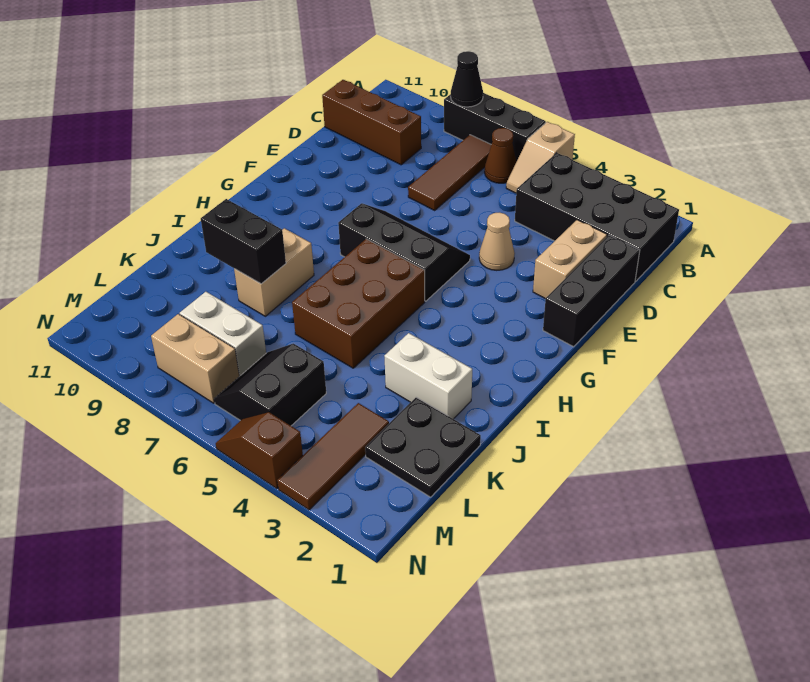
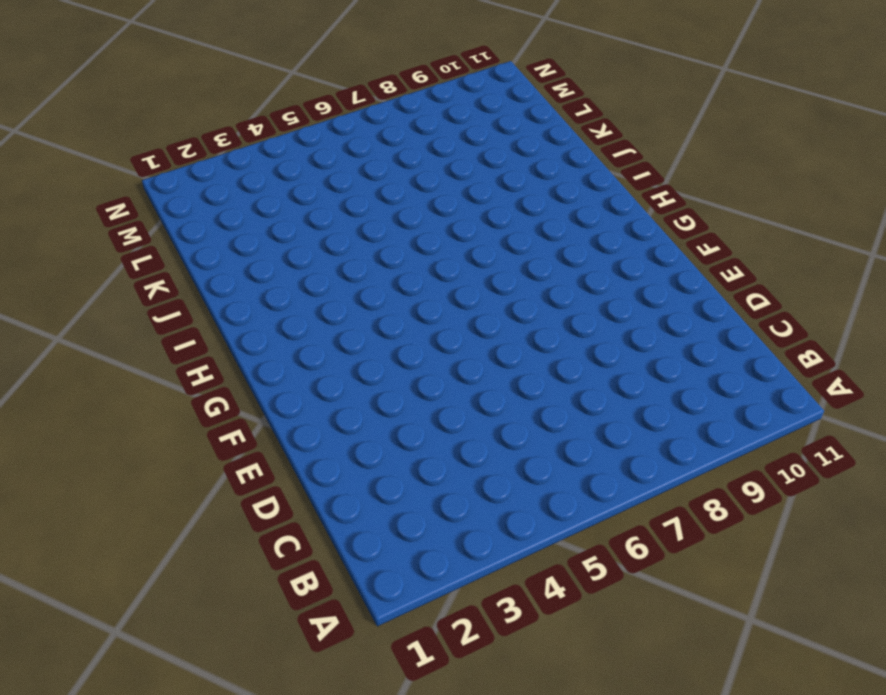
none -> tan 1x2 slope [506,122,575,193]
none -> black 1x3 brick [444,93,546,162]
none -> black 2x4 brick [515,153,679,281]

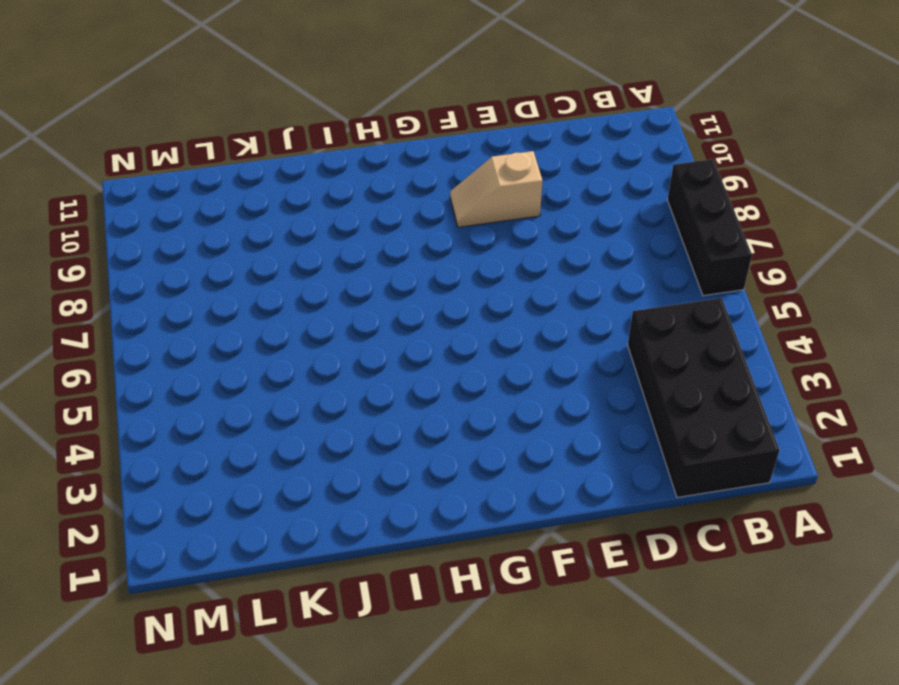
tan 1x2 slope [450,151,543,227] -> tan 1x2 slope moved to [506,122,575,193]
none -> brown 1x1 cone [485,128,516,183]
none -> brown 1x3 tile [408,135,491,210]
none -> brown 1x3 brick [322,80,421,165]

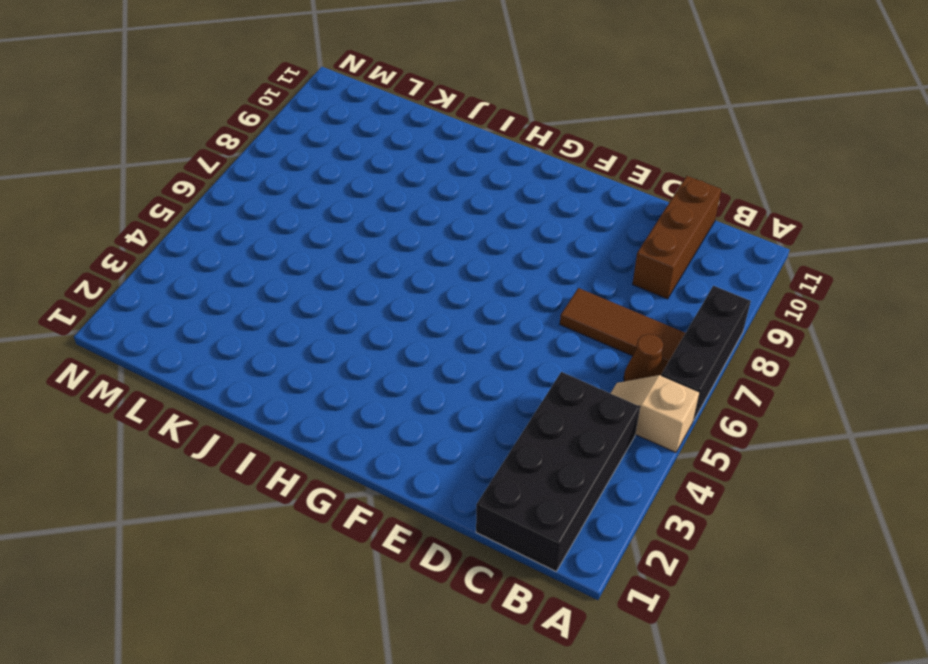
none -> black 1x3 brick [543,235,640,347]
none -> tan 1x2 brick [533,220,607,299]
none -> tan 1x1 cone [479,212,515,270]

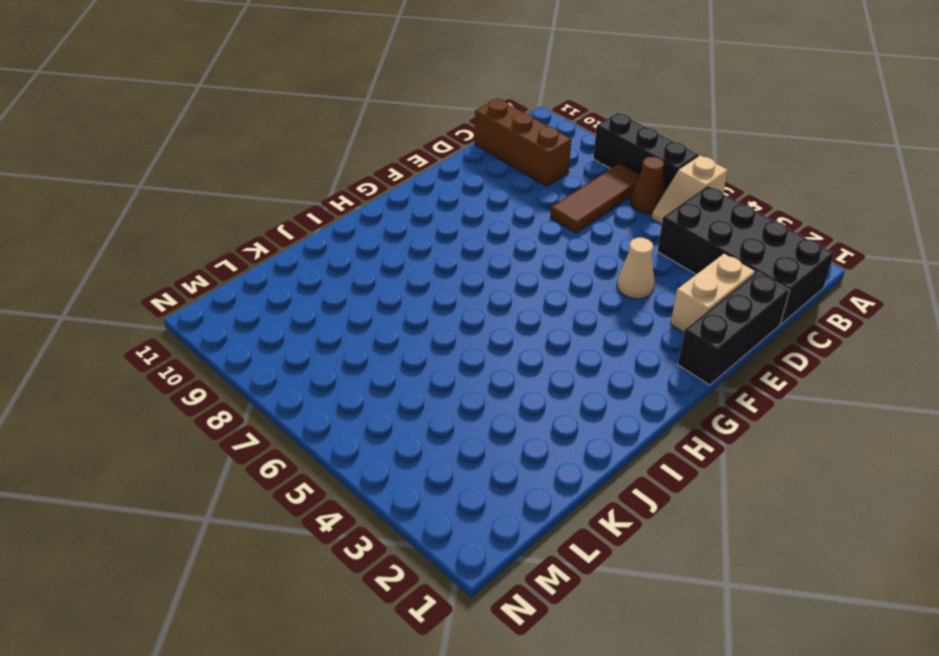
none -> black 2x3 slope [338,203,470,301]
none -> brown 2x3 brick [292,239,425,368]
none -> tan 1x2 brick [234,228,314,316]

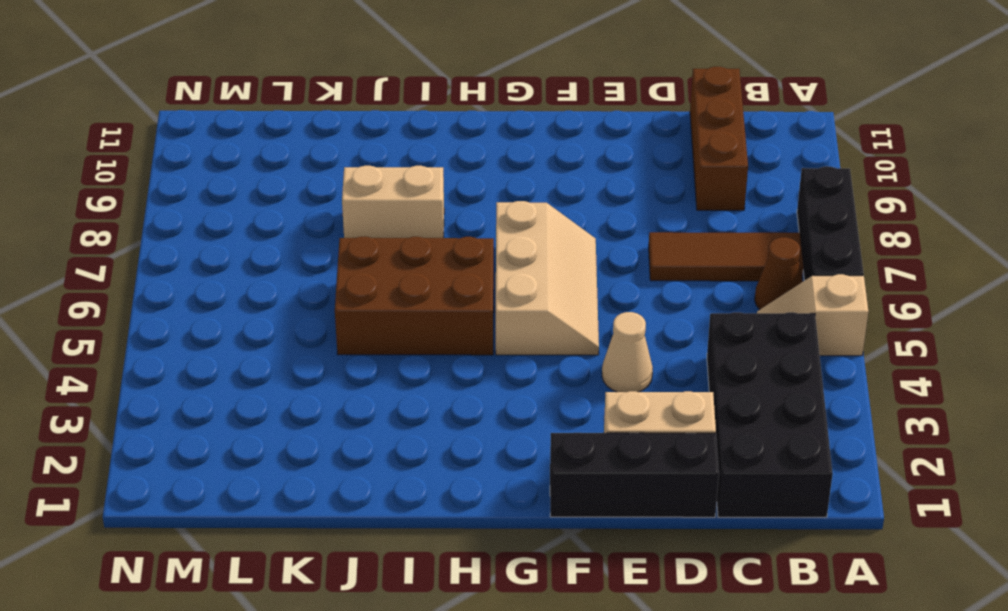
tan 2x3 slope [496,201,599,355] -> black 2x3 slope [338,203,470,301]
none -> white 1x2 brick [384,333,472,419]
none -> black 2x2 plate [365,397,481,497]
none -> brown 1x3 tile [277,403,389,510]

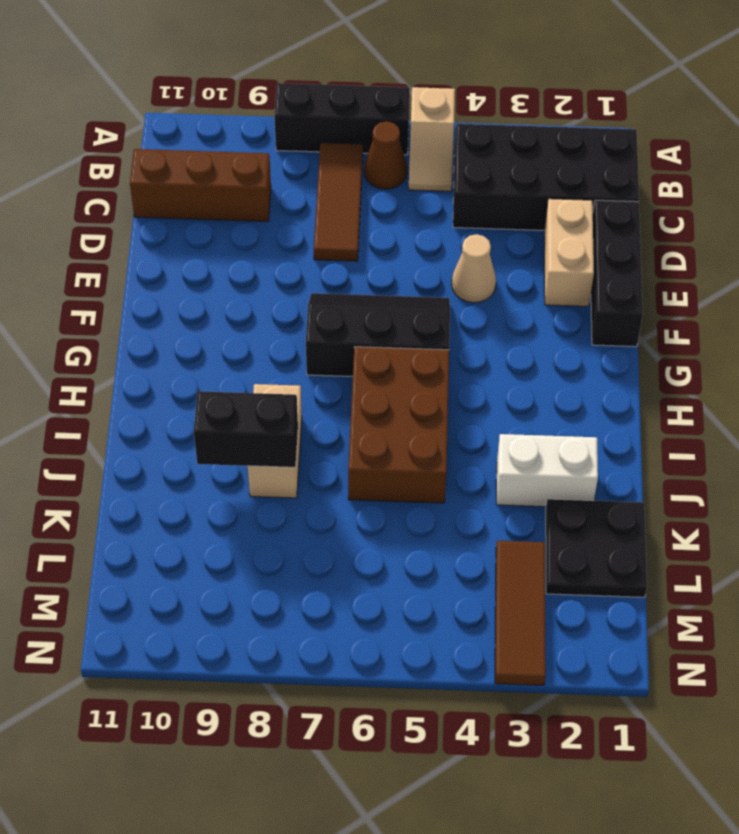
none -> black 2x2 slope [214,344,326,426]
none -> white 1x2 brick [180,292,266,377]
none -> tan 1x2 brick [151,314,239,403]

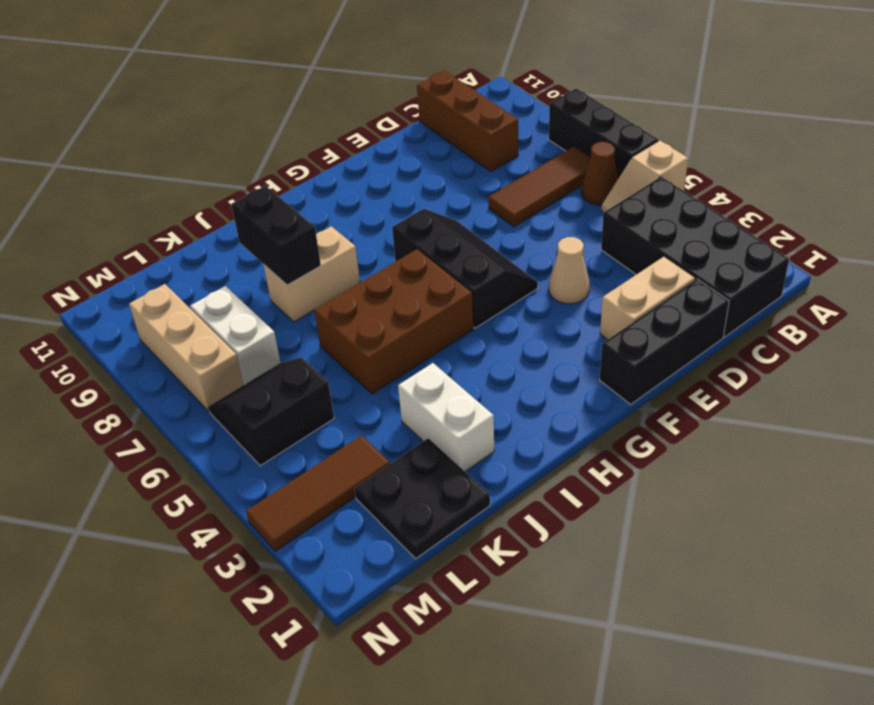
tan 1x3 brick [129,284,244,412] -> tan 1x2 brick [151,314,239,403]
none -> brown 1x2 slope [216,412,303,489]
none -> black 1x1 cone [451,51,483,107]

